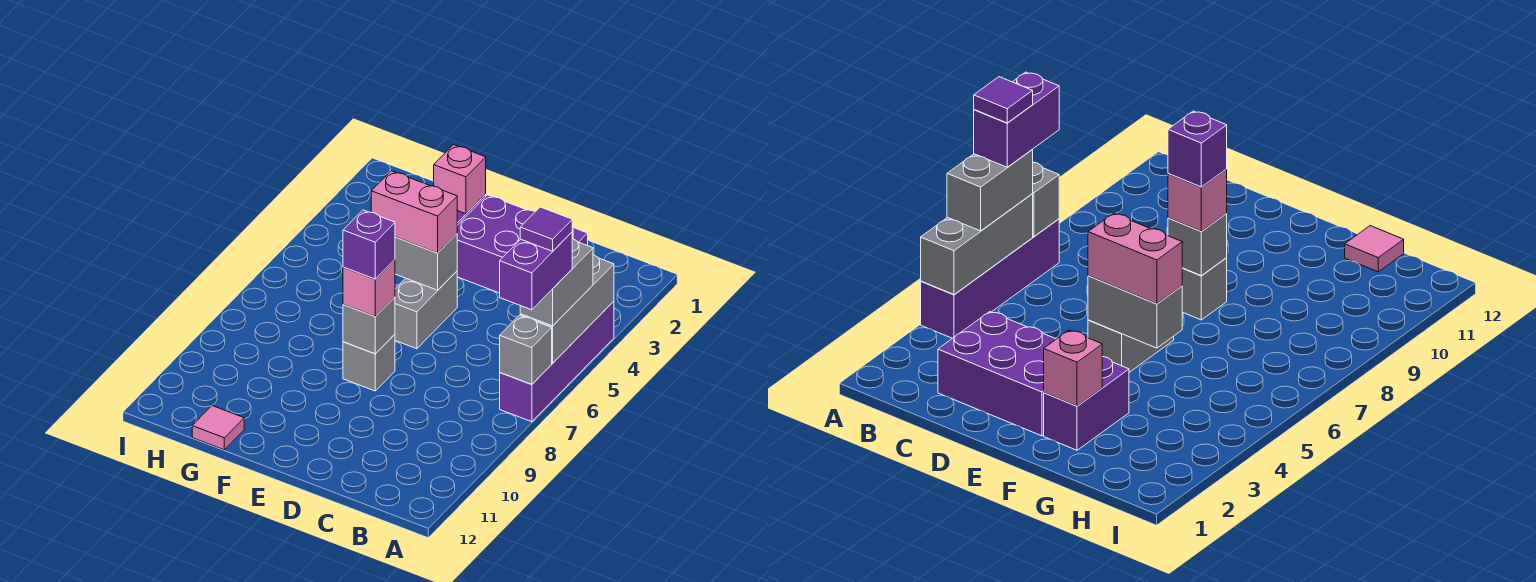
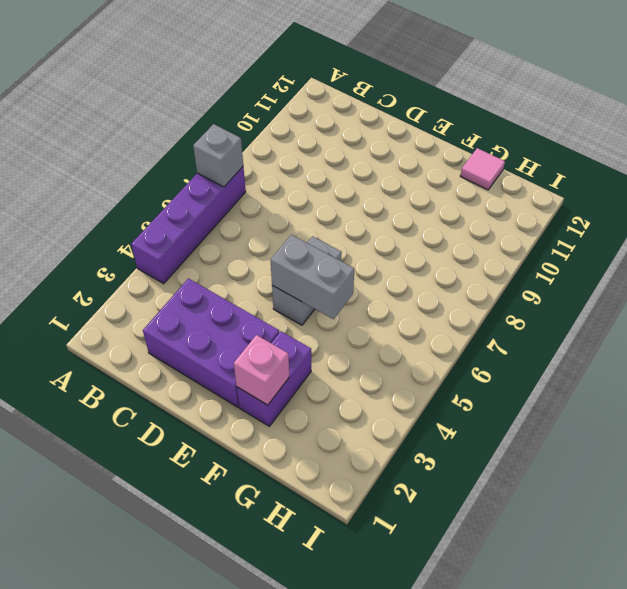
none -> grey 1x1 brick [343,334,395,391]
none -> grey 1x3 brick [520,255,614,363]
none -> grey 1x1 brick [343,297,395,354]

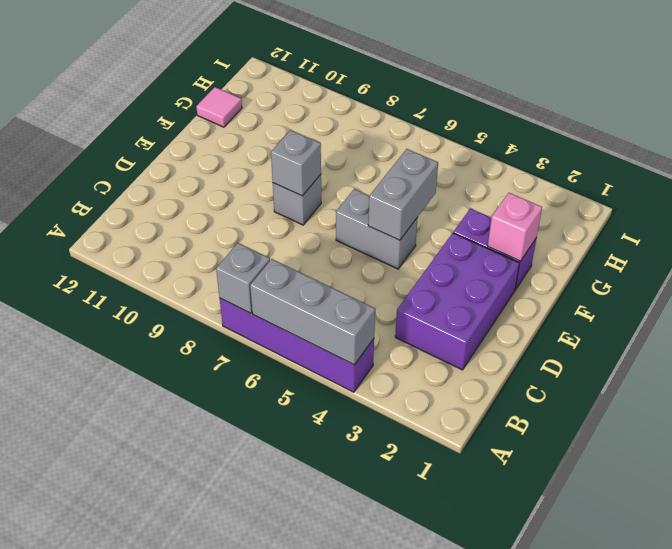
none -> grey 1x2 brick [520,239,593,326]
none -> pink 1x2 brick [371,171,457,253]
none -> pink 1x1 brick [343,260,395,317]

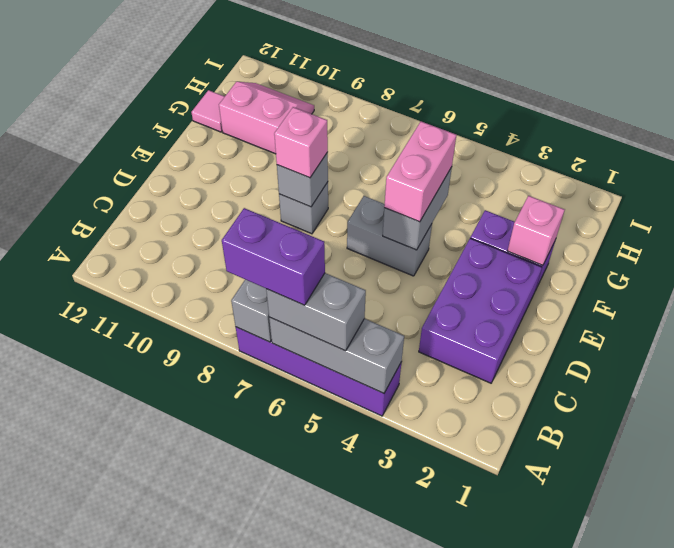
pink 2x2 slope [219,82,314,154] -> none
none -> purple 1x1 brick [343,210,395,279]
none -> purple 1x1 tile [520,207,572,251]

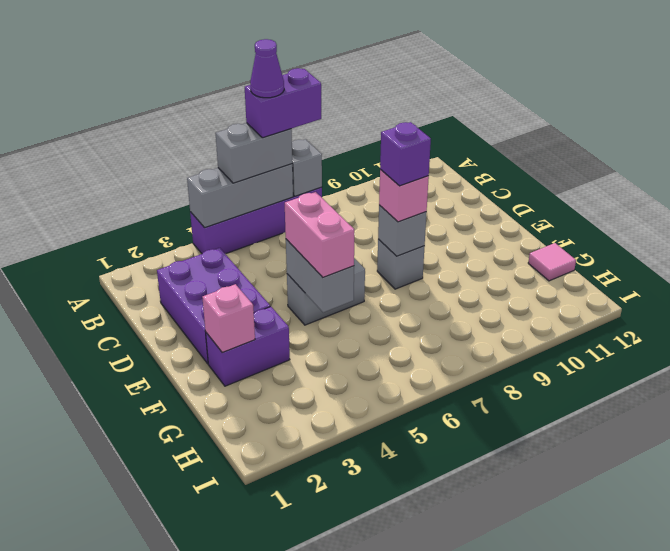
purple 1x1 cone [250,39,284,98] -> purple 1x1 tile [520,207,572,251]

